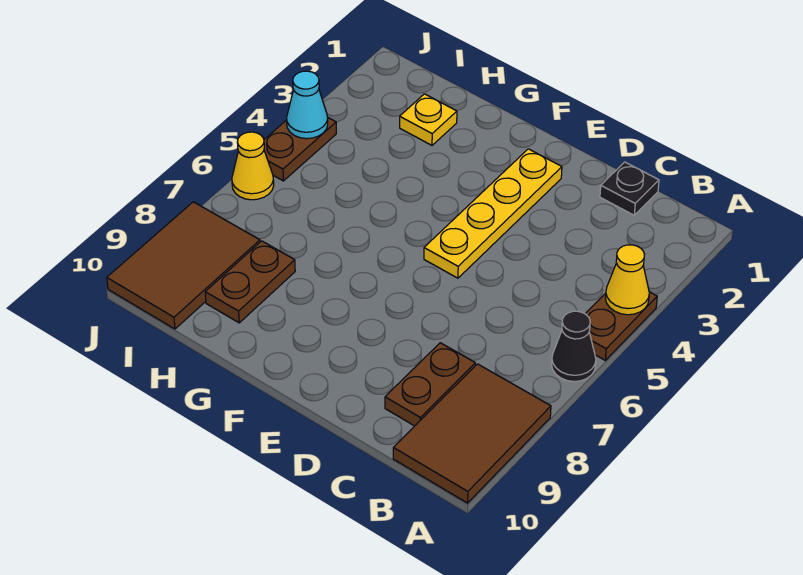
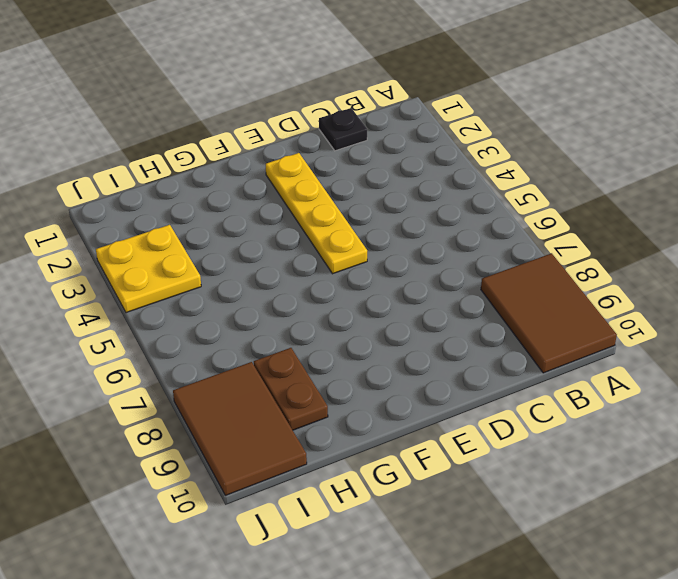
yellow 2x2 plate [96,225,201,313] -> brown 1x2 plate [264,118,336,181]
none -> brown 1x2 plate [586,292,657,360]
none -> black 1x1 cone [552,311,596,382]
none -> brown 1x2 plate [385,343,475,426]

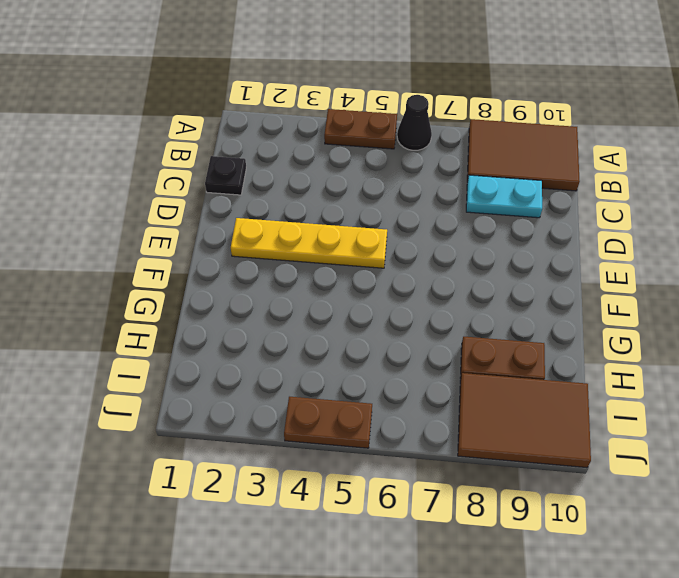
cyan 1x2 plate [466,175,542,218] -> brown 1x2 plate [385,343,475,426]
none -> yellow 1x1 plate [400,94,457,145]
none -> yellow 1x1 cone [232,132,274,200]
none -> yellow 1x1 cone [605,245,649,315]

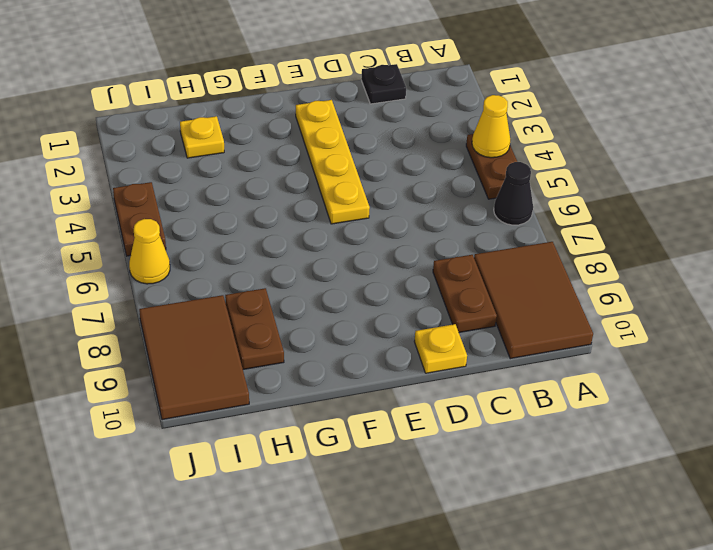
yellow 1x1 plate [414,324,467,373] -> none
none -> cyan 1x1 cone [287,71,328,139]

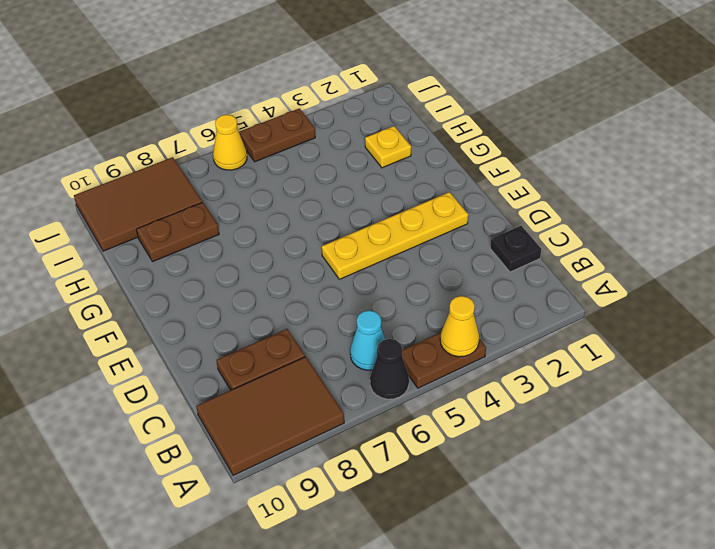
cyan 1x1 cone [350,310,385,370] -> cyan 1x1 cone moved to [287,71,328,139]

